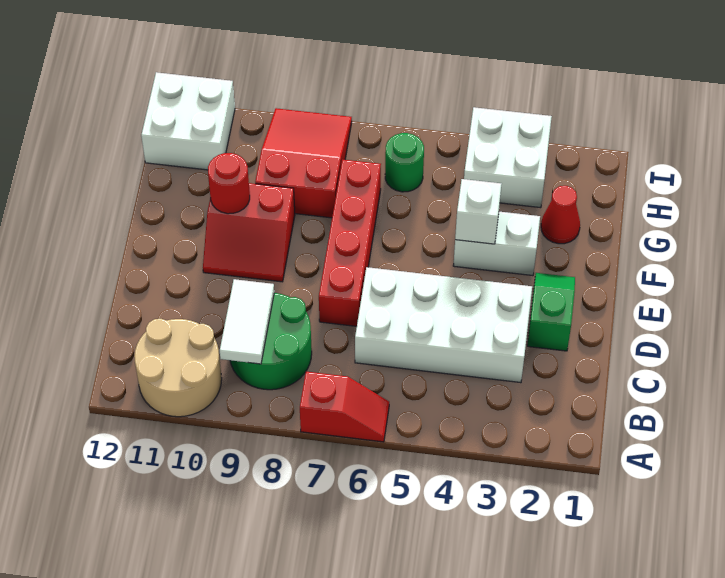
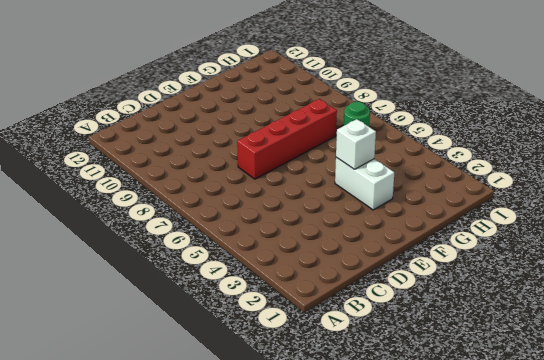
none -> red 1x2 slope [300,372,389,442]
none -> tan 2x2 round brick [134,319,222,417]
none -> green 2x2 round brick [230,293,312,390]

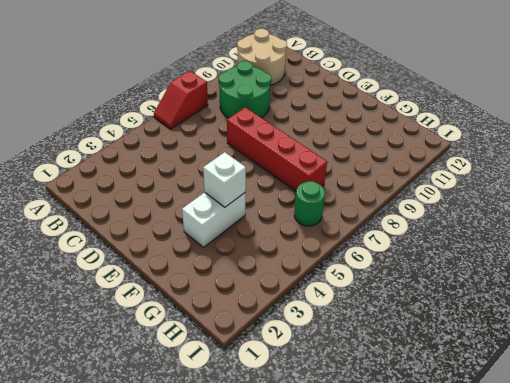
none -> white 2x4 brick [355,267,532,383]
none -> green 1x2 slope [527,273,575,351]
none -> red 2x2 slope [203,183,295,282]

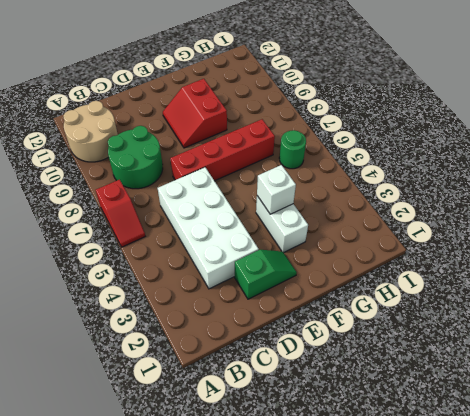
none -> red 1x1 cone [541,186,580,244]
none -> red 2x3 slope [255,108,352,218]
none -> white 2x2 brick [464,107,552,208]

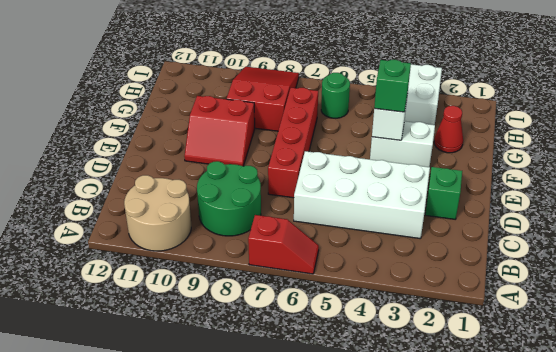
green 1x1 brick [374,60,411,112] -> none
none -> white 2x2 brick [141,72,235,170]
none -> white 1x2 tile [220,279,274,364]
none -> red 1x1 round brick [208,153,250,214]

